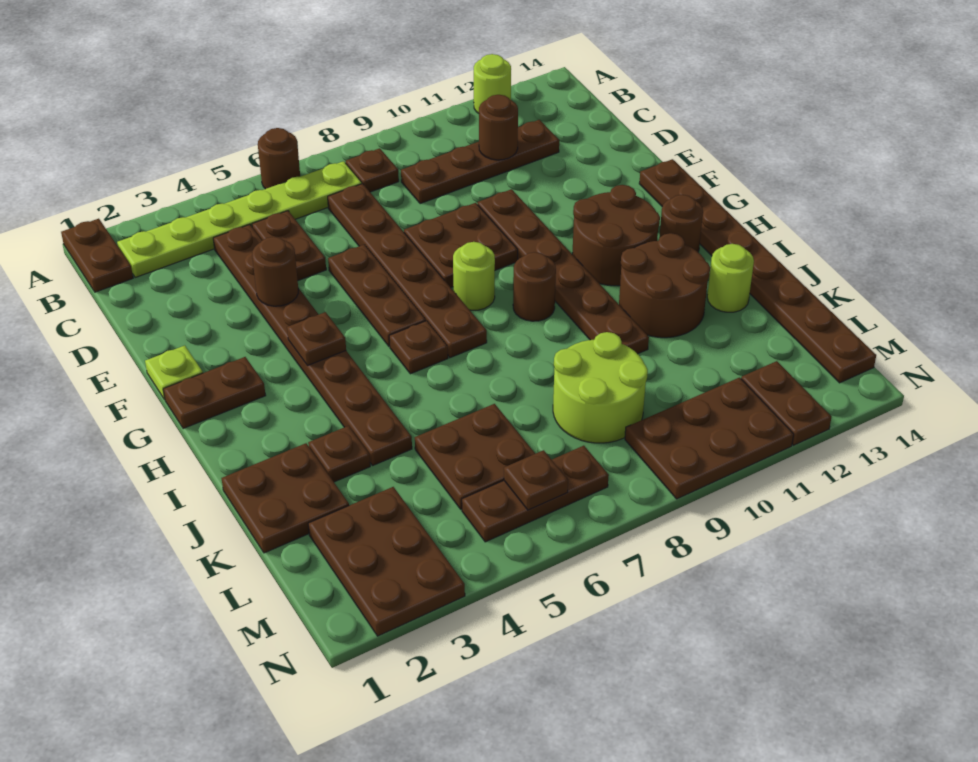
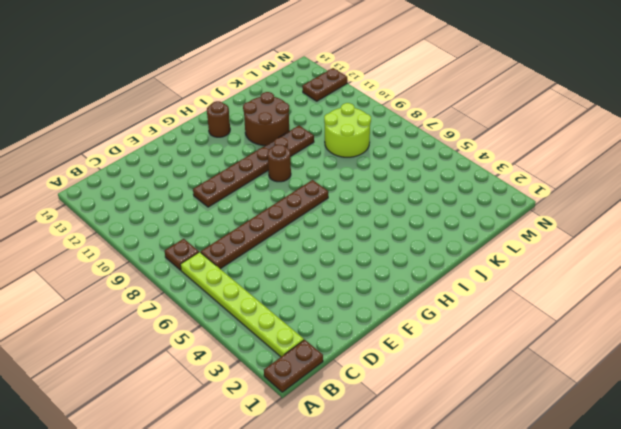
none -> brown 1x1 round brick [258,128,300,189]
none -> lime 1x1 round brick [474,54,511,113]
none -> brown 1x8 plate [213,225,412,466]
none -> brown 1x2 plate [252,211,326,280]

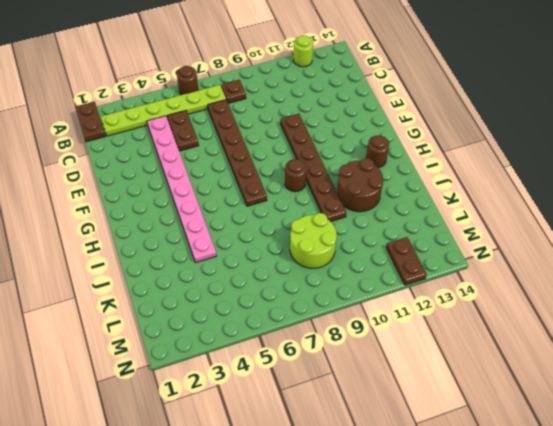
pink 1x8 plate [147,116,217,263] -> brown 1x8 plate [213,225,412,466]
none -> brown 1x4 plate [401,120,559,204]
none -> brown 1x3 plate [328,244,426,346]
none -> brown 2x2 plate [404,203,518,288]
none -> lime 1x1 plate [145,345,203,400]

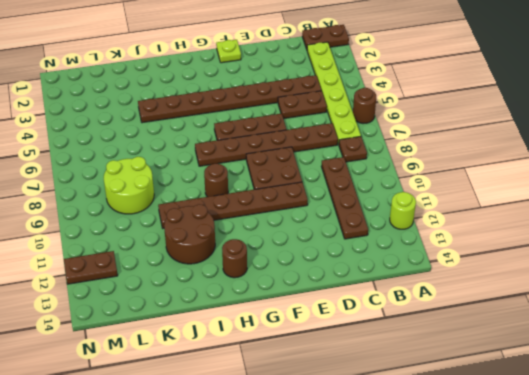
none -> brown 1x8 plate [639,159,876,383]
none -> brown 1x2 plate [163,357,266,429]
none -> lime 1x1 round brick [453,242,495,310]
none -> brown 2x2 round brick [572,185,660,286]

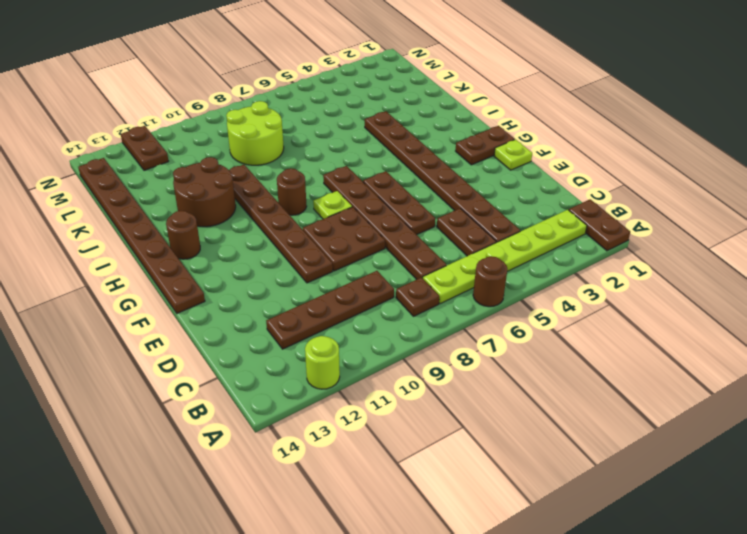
lime 1x1 plate [313,191,352,219] -> lime 1x1 round brick [453,242,495,310]
none -> brown 2x2 round brick [572,185,660,286]
none -> brown 1x1 plate [389,321,448,374]
none -> brown 2x2 plate [222,443,349,553]
none -> brown 1x1 plate [308,426,370,482]

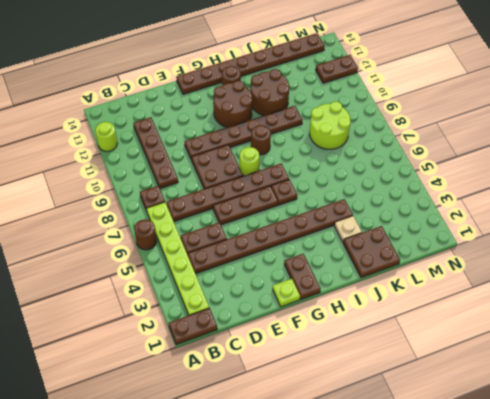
tan 1x1 plate [334,216,362,242] -> brown 1x1 plate [308,426,370,482]
none -> lime 1x1 round brick [707,244,754,312]
none -> brown 2x2 plate [415,404,535,510]
none -> brown 2x3 plate [308,487,465,636]
none -> brown 1x3 plate [462,446,609,542]

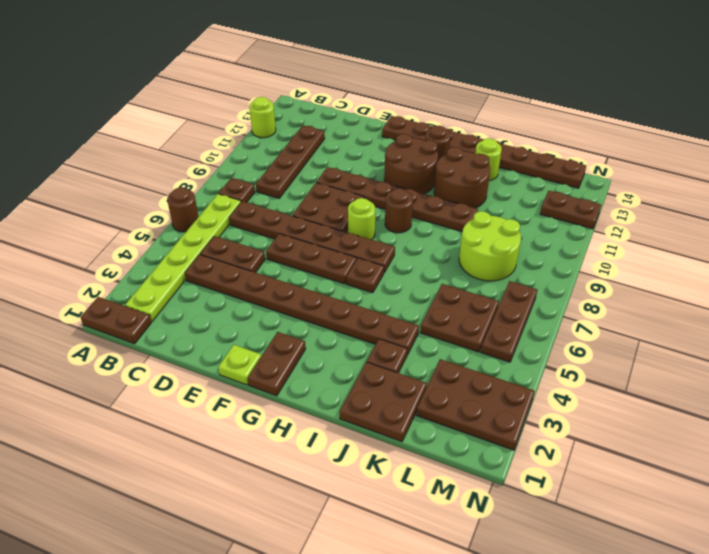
none -> brown 2x3 plate [625,378,794,499]
none -> brown 1x1 round brick [479,95,518,160]
none -> brown 1x1 round brick [252,237,298,306]
none -> brown 1x1 plate [287,312,346,366]

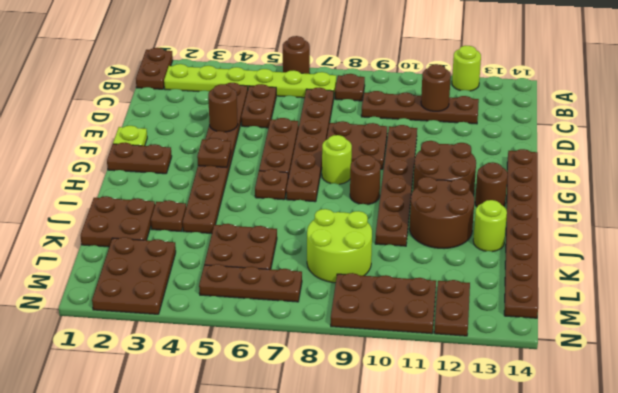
none -> brown 1x1 plate [504,450,568,510]

